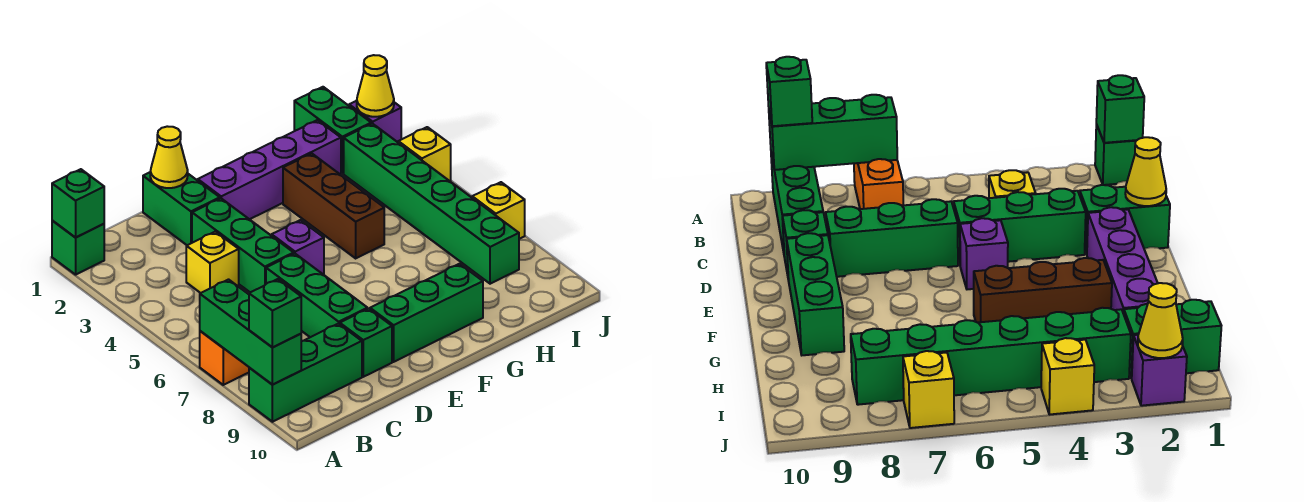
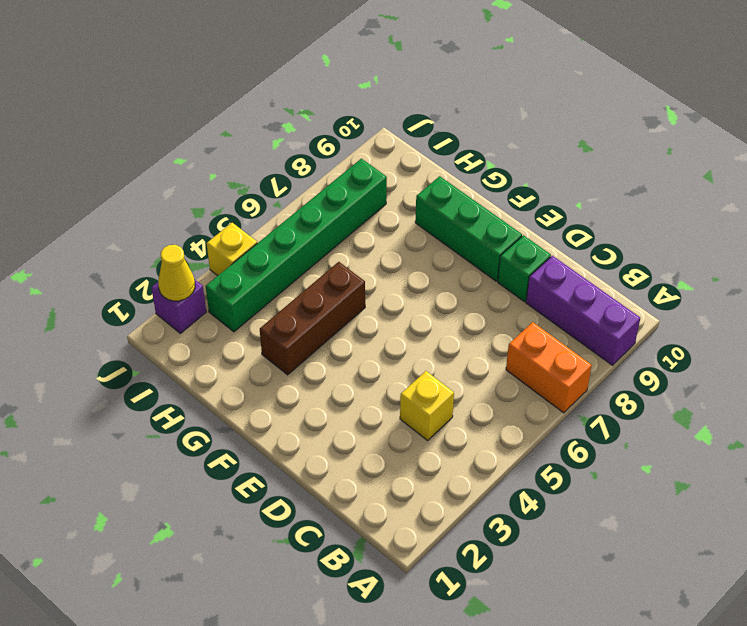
purple 1x3 brick [526,256,640,365] -> green 1x3 brick [249,324,362,422]
none -> green 1x1 brick [52,221,104,275]
none -> green 1x2 brick [143,172,220,245]
none -> green 1x3 brick [192,198,294,292]

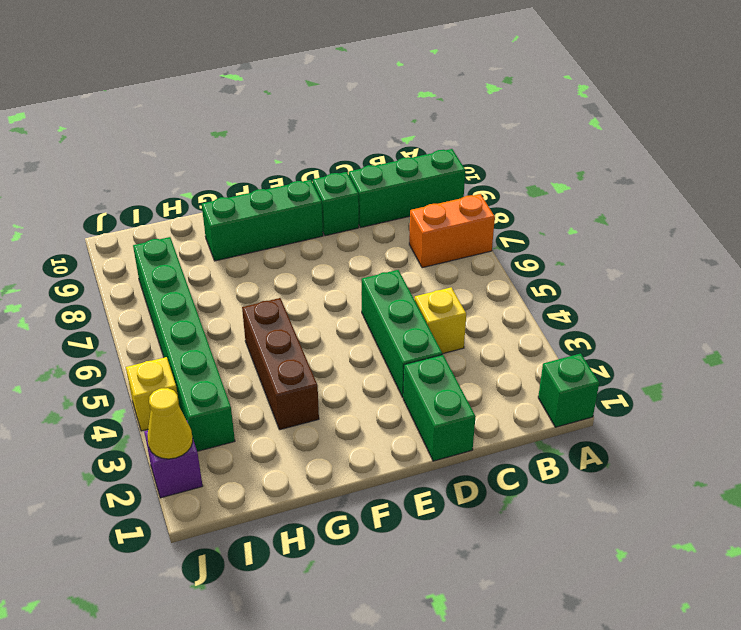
none -> green 1x3 brick [266,254,368,337]
none -> purple 1x4 brick [198,120,341,219]
none -> purple 1x1 brick [272,220,324,275]

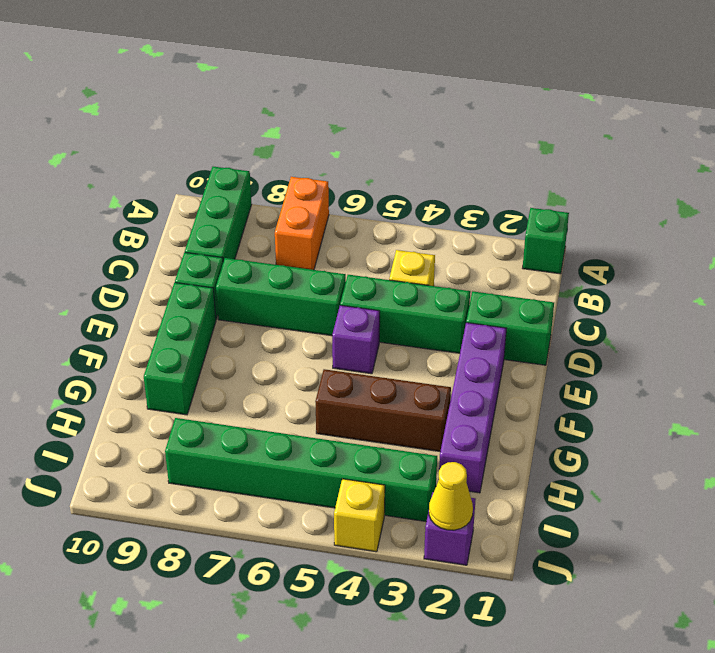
none -> green 1x2 brick [294,87,371,173]
none -> yellow 1x1 brick [472,182,525,239]
none -> green 1x1 brick [52,169,104,237]

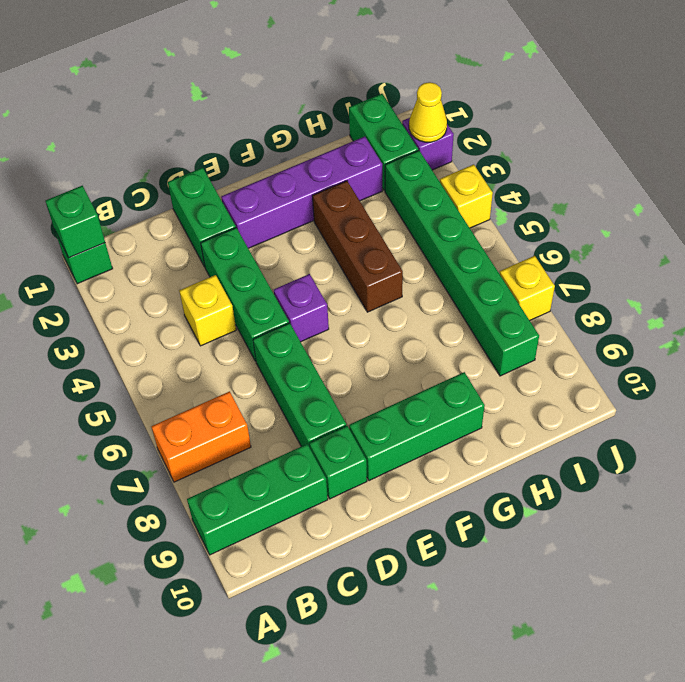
none -> green 1x3 brick [200,280,301,385]
none -> yellow 1x1 cone [150,126,188,188]
none -> green 1x1 brick [249,279,301,348]

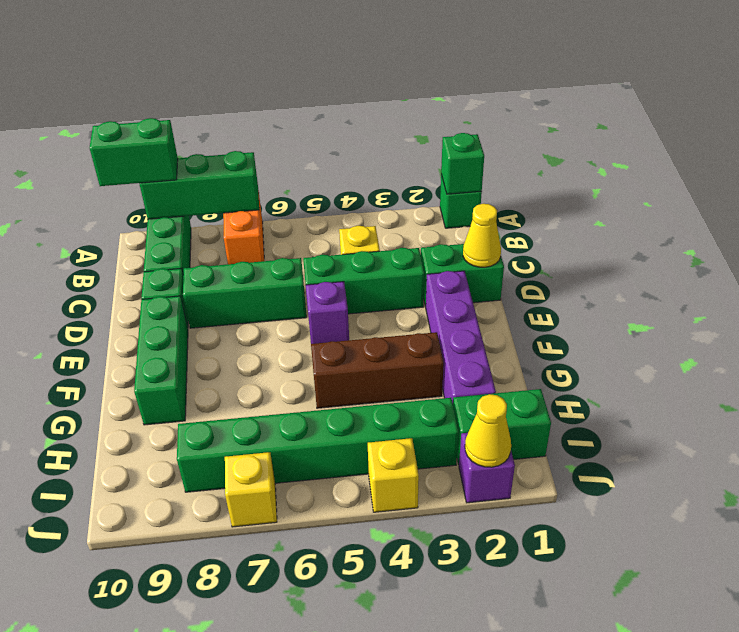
green 1x2 brick [90,118,178,186] -> green 1x1 brick [249,279,301,348]

